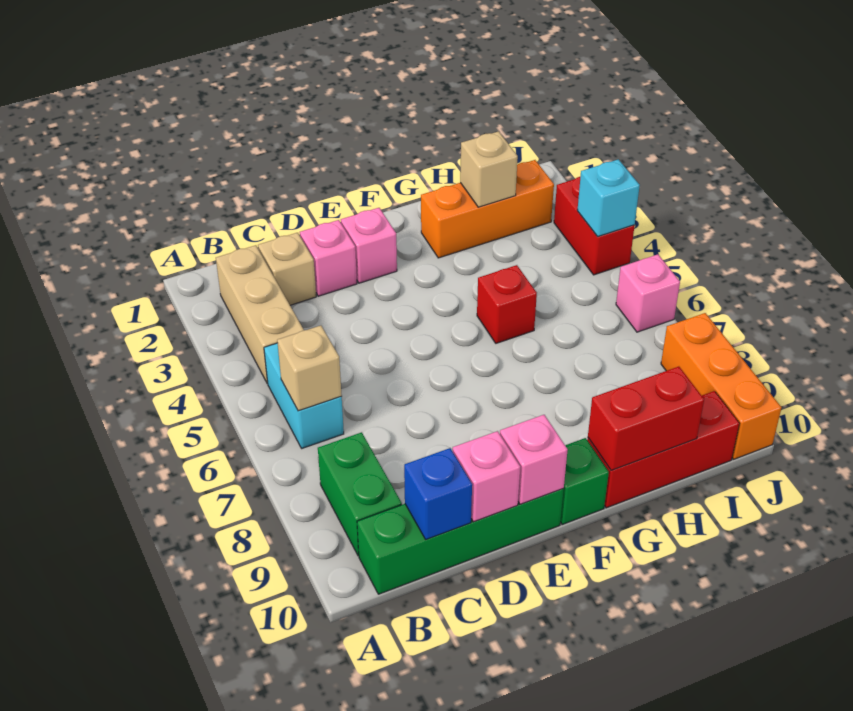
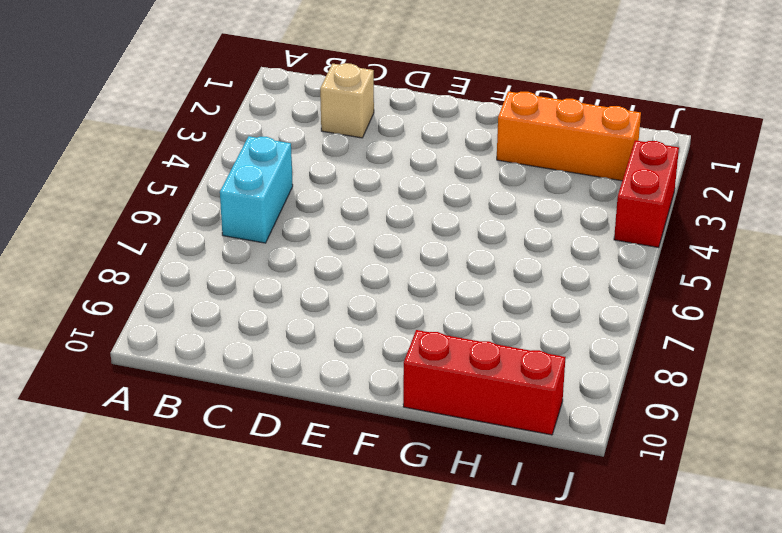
none -> tan 1x3 brick [216,245,304,384]
none -> green 1x2 brick [318,432,402,556]
none -> green 1x4 brick [357,489,564,594]

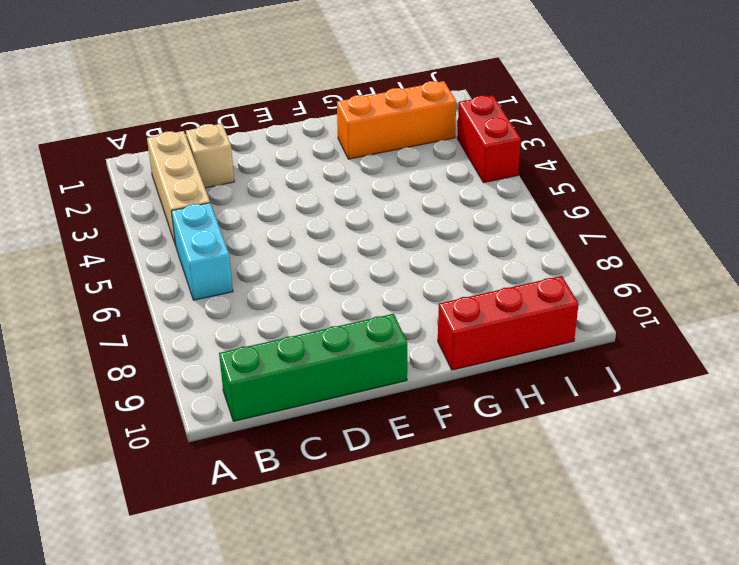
none -> green 1x2 brick [318,432,402,556]
none -> pink 1x1 brick [300,220,357,296]
none -> pink 1x1 brick [341,208,397,283]

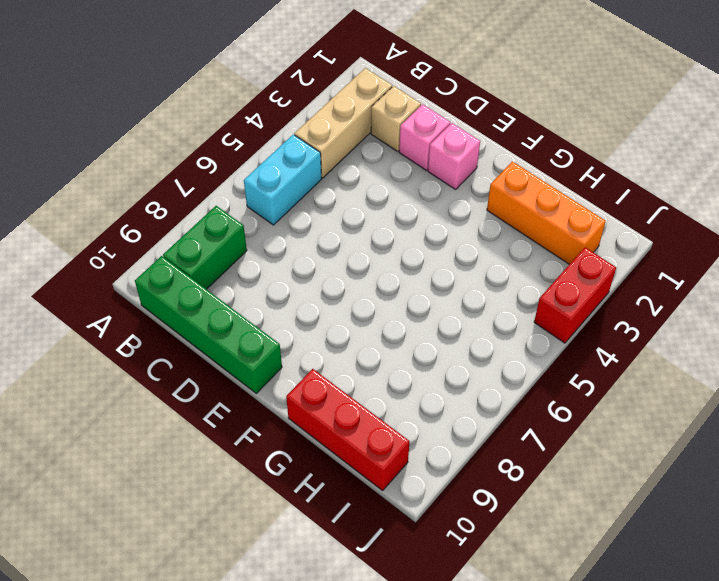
none -> green 1x1 brick [560,438,609,525]
none -> red 1x1 brick [477,265,537,343]
none -> pink 1x1 brick [616,254,680,332]

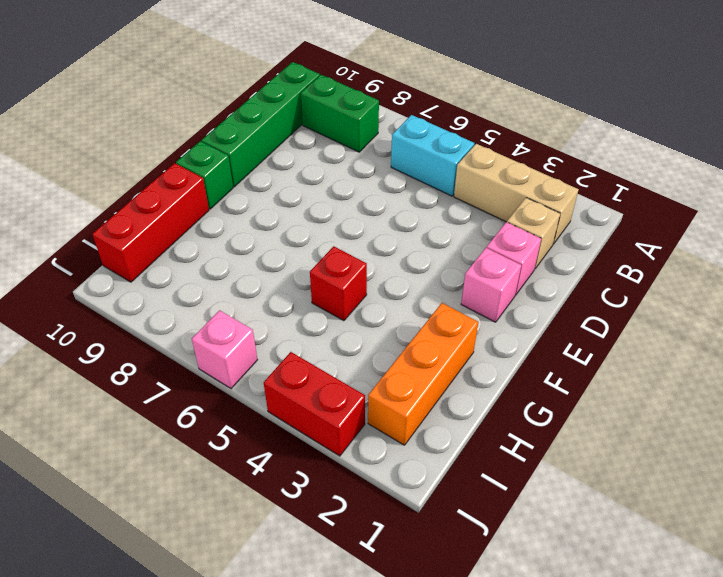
none -> orange 1x3 brick [661,313,781,459]
none -> tan 1x1 brick [277,326,342,411]
none -> blue 1x1 brick [404,448,472,540]

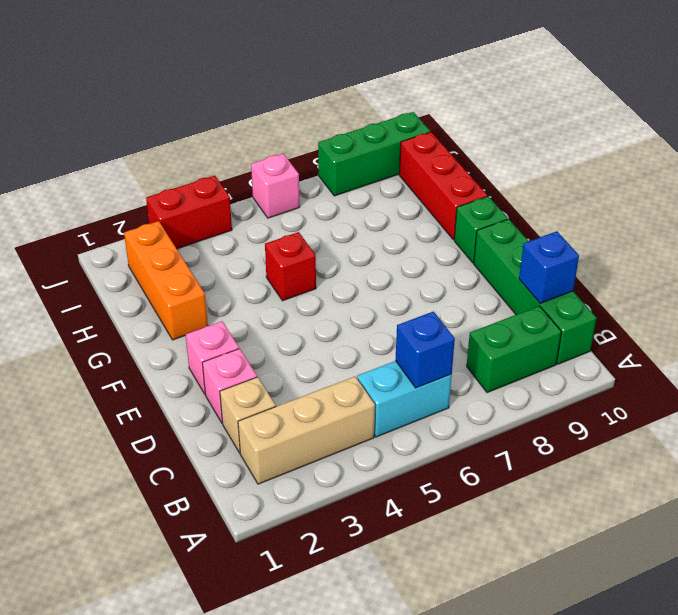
blue 1x1 brick [395,312,455,388] -> tan 1x1 brick [277,326,342,411]
green 1x3 brick [318,112,430,196] -> orange 1x3 brick [661,313,781,459]
none -> pink 1x1 brick [452,431,520,522]
none -> pink 1x1 brick [500,415,568,504]
none -> red 1x2 brick [588,367,704,471]

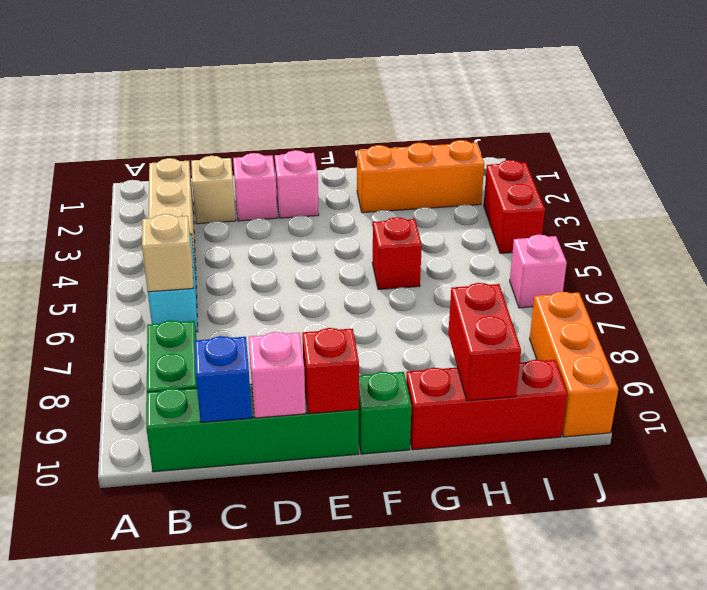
red 1x1 brick [302,328,359,414] -> pink 1x1 brick [500,415,568,504]
red 1x2 brick [448,283,521,401] -> red 1x2 brick turned to [588,367,704,471]
none -> tan 1x1 brick [460,131,518,207]
none -> cyan 1x1 brick [577,159,640,237]

